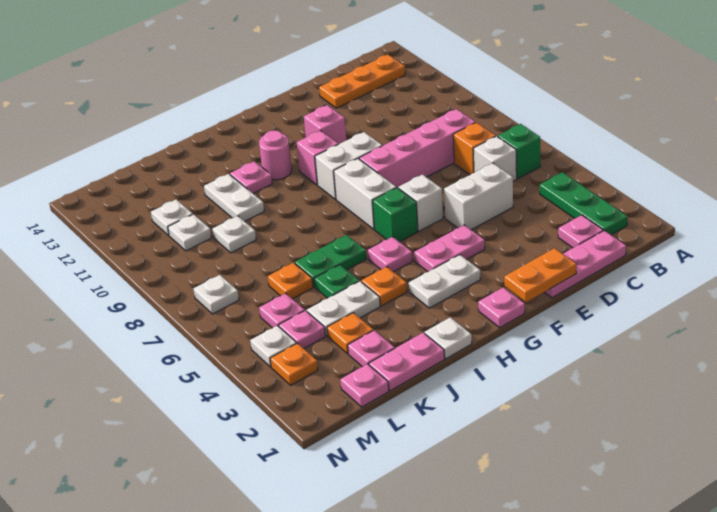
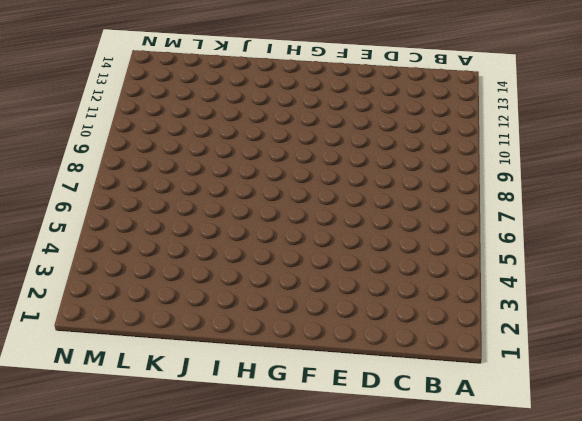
none -> green 1x3 plate [540,172,628,235]
none -> green 1x1 brick [498,124,540,179]
none -> orange 1x3 plate [319,55,405,108]
none -> pink 1x3 plate [544,231,626,298]

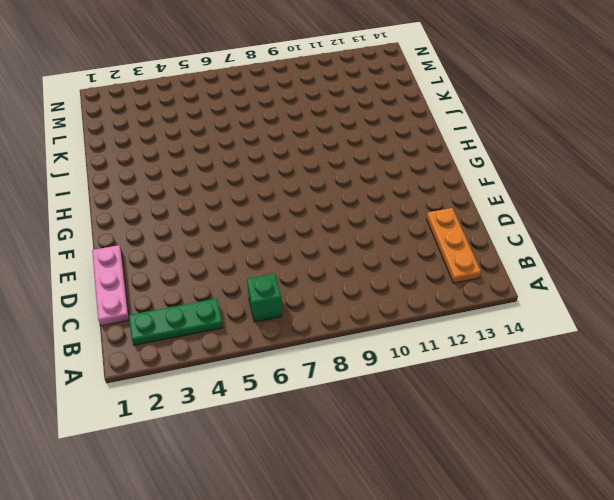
none -> pink 1x1 plate [558,215,603,248]
none -> white 1x1 brick [473,136,517,181]
none -> orange 1x1 brick [453,122,496,175]
none -> pink 1x4 brick [359,109,475,188]

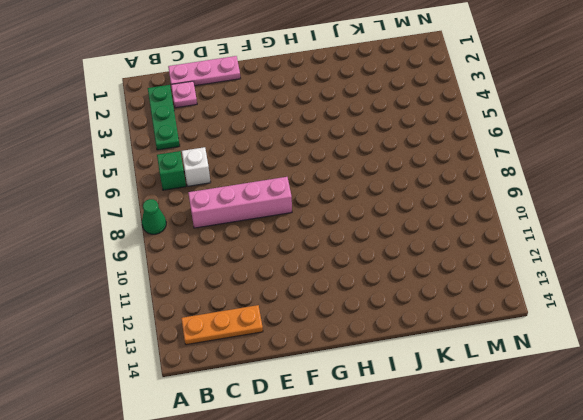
green 1x1 cone [142,199,166,234] -> none
none -> orange 1x1 brick [453,122,496,175]
none -> white 1x2 brick [444,163,513,230]
none -> pink 1x2 plate [414,225,485,272]
none -> white 1x1 brick [398,174,443,231]

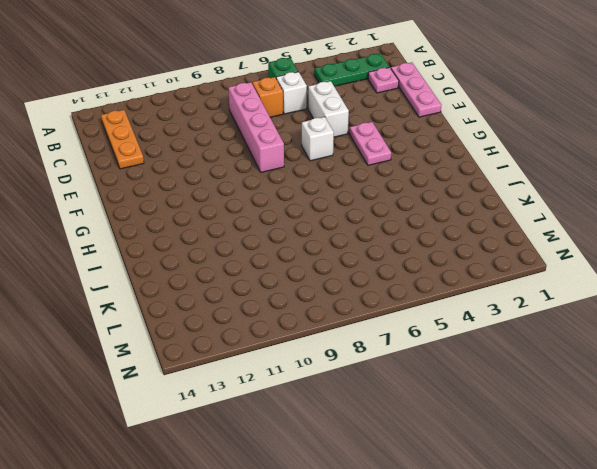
none -> white 1x2 brick [315,132,382,199]
none -> pink 1x1 brick [304,105,346,144]
none -> pink 1x1 plate [478,287,525,328]
none -> white 1x2 plate [409,255,481,308]

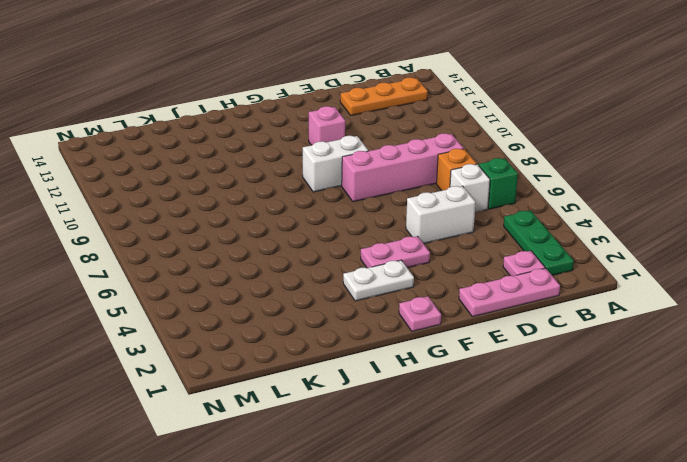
none -> white 1x1 brick [398,174,443,231]
none -> green 1x1 brick [373,188,418,242]
none -> white 1x2 brick [334,159,396,229]
none -> pink 1x1 brick [297,131,338,185]

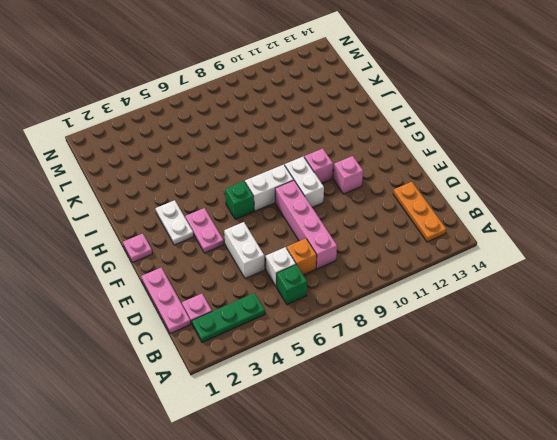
none -> white 1x1 brick [398,174,443,231]
none -> pink 1x1 plate [368,237,413,272]
none -> pink 1x1 round brick [259,131,292,180]
none -> white 1x1 plate [425,317,472,359]

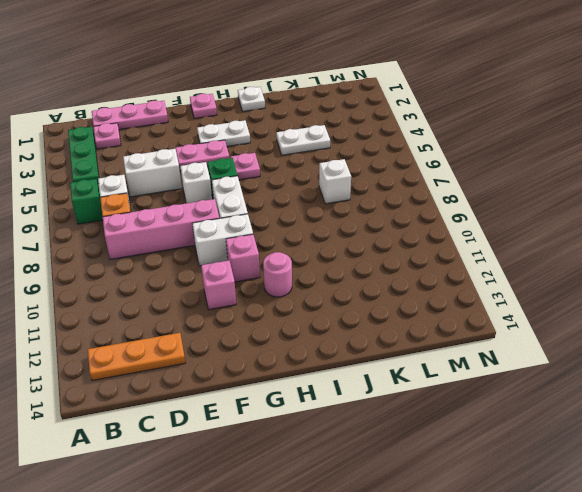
white 1x1 brick [319,159,351,204] -> none
none -> orange 1x1 plate [361,267,407,306]
none -> green 1x2 plate [295,235,366,287]
none -> pink 1x1 plate [230,161,272,194]
none -> pink 1x2 plate [369,333,445,391]

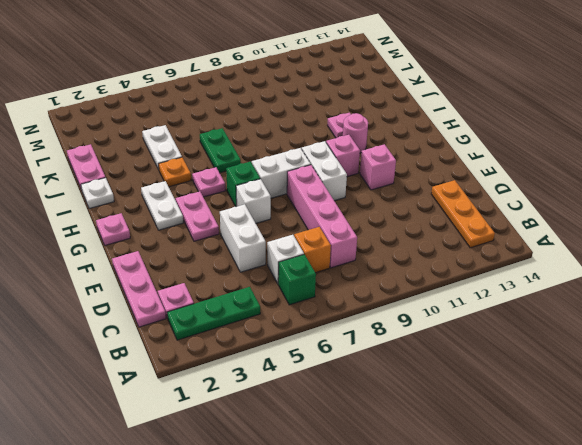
none -> green 1x1 plate [314,265,359,298]
none -> white 1x2 plate [204,174,264,221]
none -> pink 1x1 plate [348,330,395,367]
none -> orange 1x1 plate [327,313,373,354]

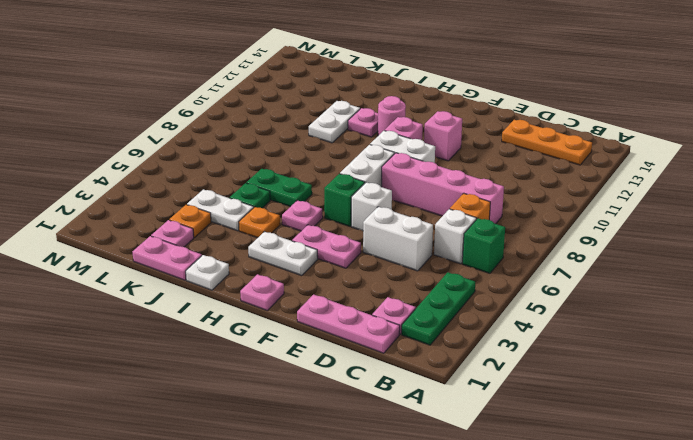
none -> orange 1x1 plate [268,263,313,299]
none -> white 1x1 plate [212,216,256,253]
none -> pink 1x1 plate [340,364,389,407]
none -> pink 1x1 plate [279,310,326,349]

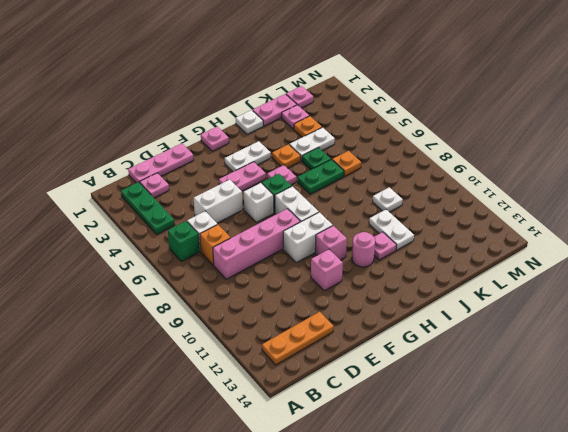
none -> pink 1x1 plate [279,310,326,349]
none -> pink 1x1 plate [259,294,304,328]
none -> white 1x1 plate [168,214,211,251]
none -> white 1x1 plate [151,199,193,235]

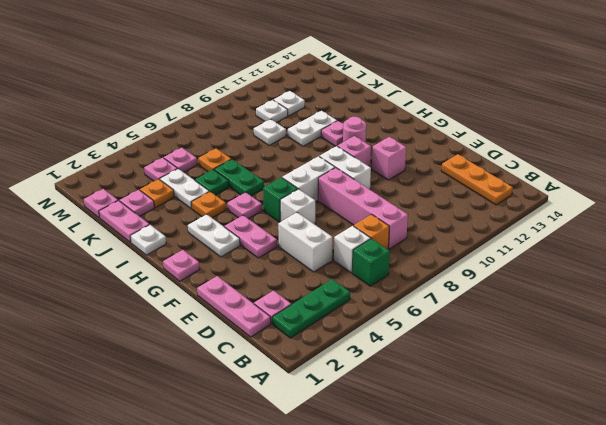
none -> orange 1x1 plate [270,343,318,385]
none -> white 1x1 plate [250,326,297,367]
none -> white 1x1 plate [193,275,239,314]
none -> orange 1x2 plate [504,248,576,302]

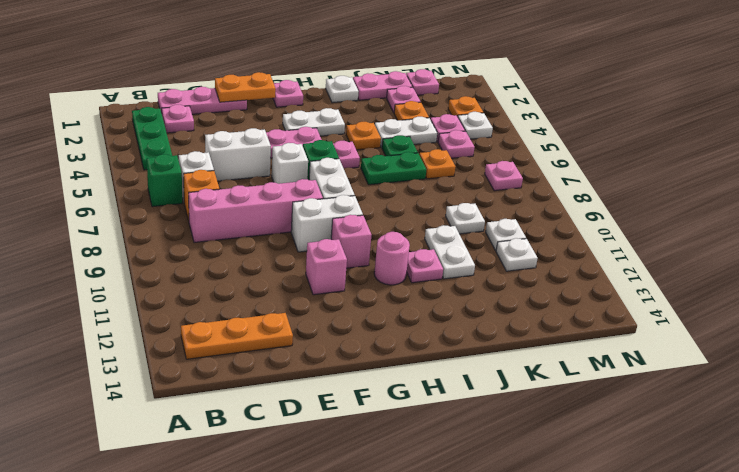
pink 1x1 plate [485,161,523,191] -> white 1x1 plate [193,275,239,314]

